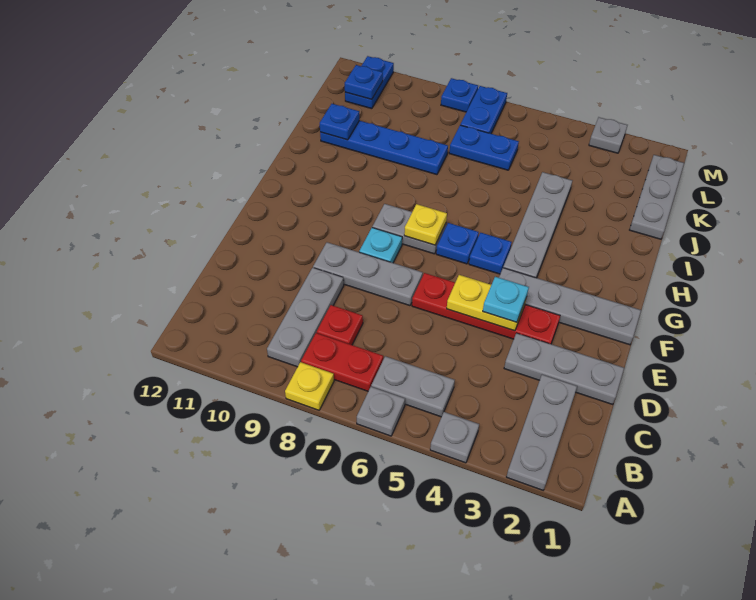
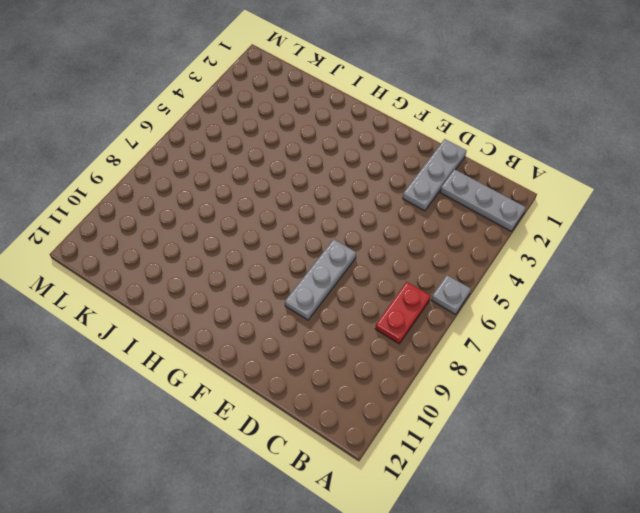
none -> grey 1x1 plate [430,412,479,463]
none -> yellow 1x1 plate [285,362,334,410]
none -> grey 1x2 plate [371,356,455,417]

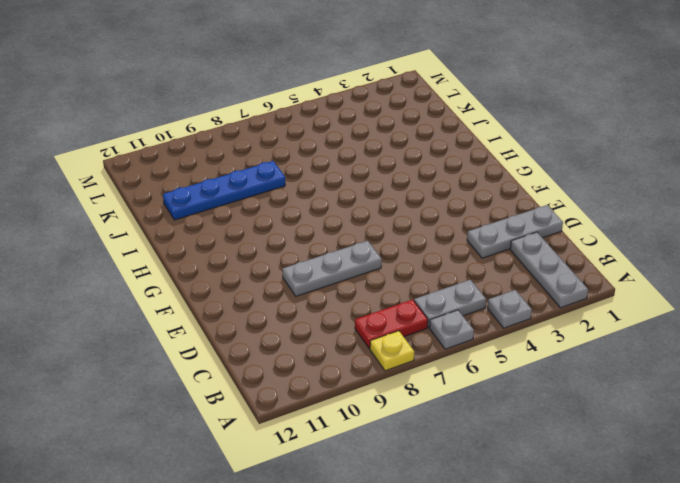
none -> grey 1x3 plate [267,268,344,367]
none -> red 1x1 plate [317,305,363,345]
none -> red 1x4 plate [412,273,560,344]

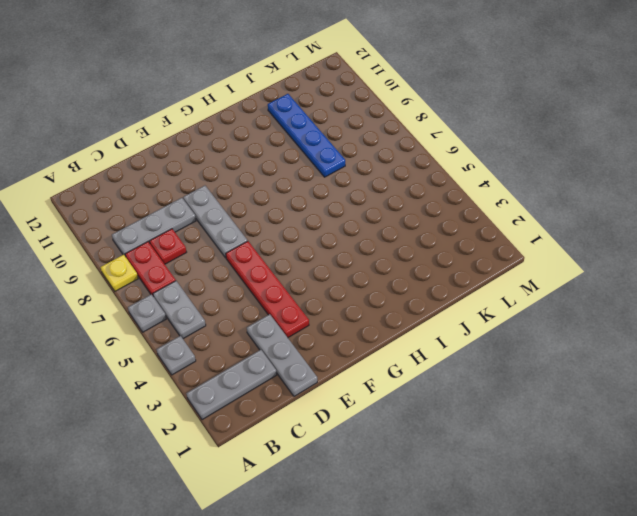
none -> grey 1x4 plate [499,268,641,345]
none -> cyan 1x1 plate [359,228,402,263]
none -> grey 1x4 plate [503,172,572,278]

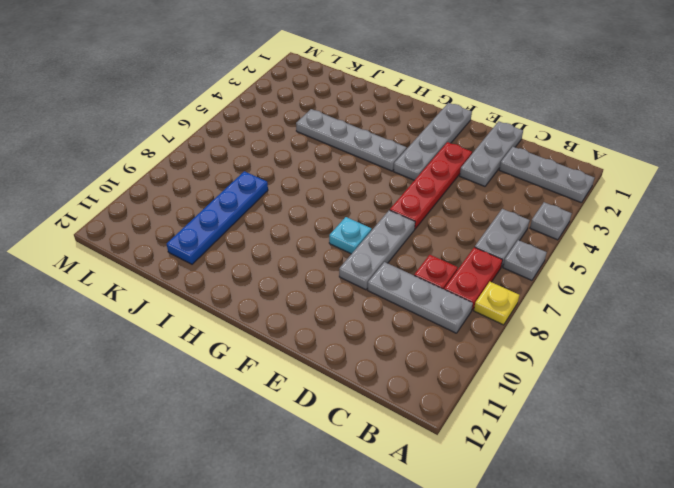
none -> blue 1x1 plate [469,233,512,274]
none -> blue 1x1 plate [436,223,479,264]
none -> grey 1x2 plate [372,204,446,254]

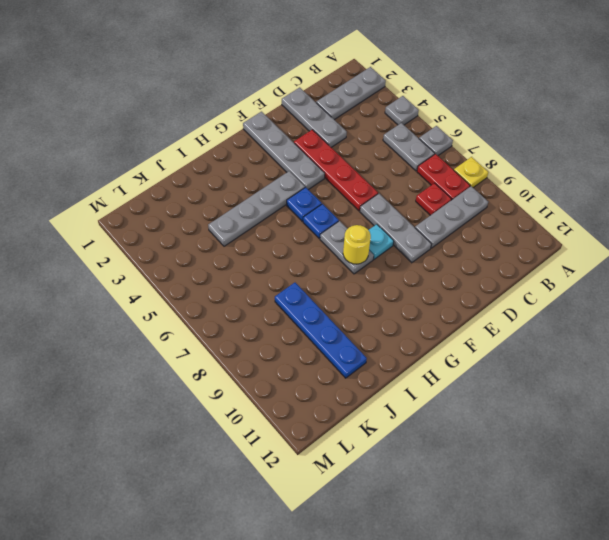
yellow 1x1 round brick [343,225,371,264] -> none
none -> grey 1x3 plate [630,155,684,239]
none -> blue 1x2 plate [449,125,519,170]
none -> blue 1x2 plate [460,86,507,134]

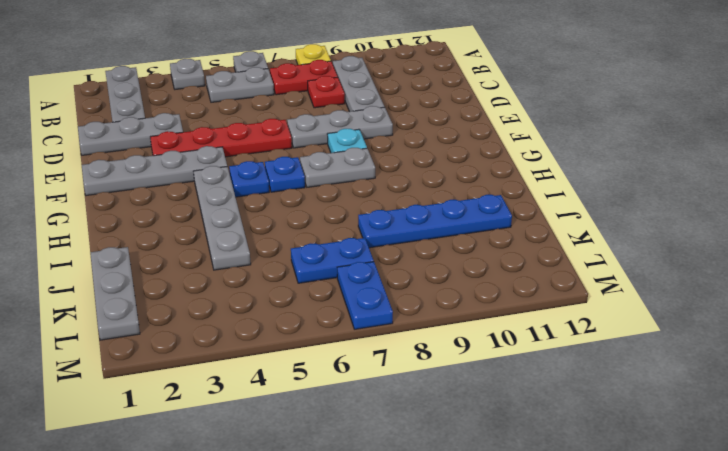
none -> blue 1x2 plate [345,56,394,109]
none -> grey 1x1 plate [589,117,628,153]
none -> blue 1x1 plate [441,78,478,112]

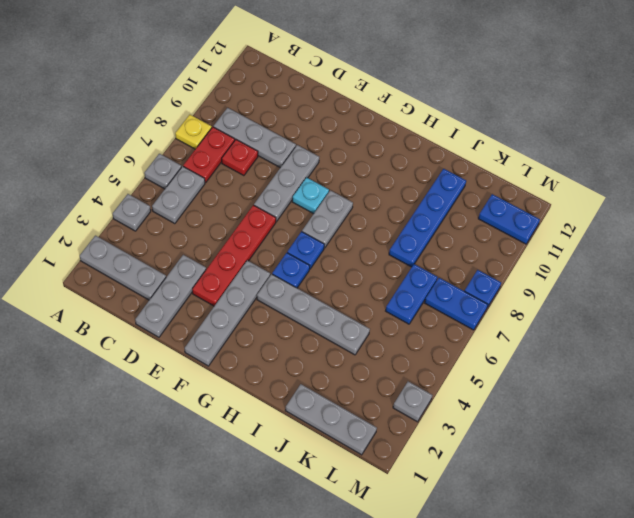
none -> yellow 1x2 plate [447,275,526,331]
none -> yellow 1x1 plate [404,204,447,245]
none -> blue 1x1 plate [320,104,359,140]

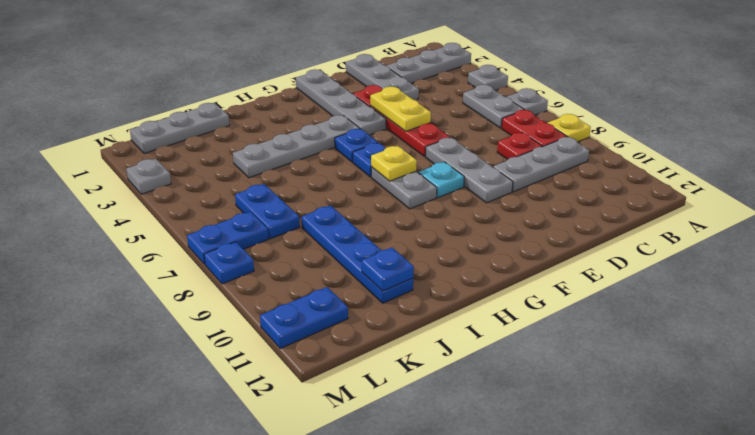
none -> blue 1x1 plate [345,65,383,99]
none -> cyan 1x1 plate [483,277,529,322]

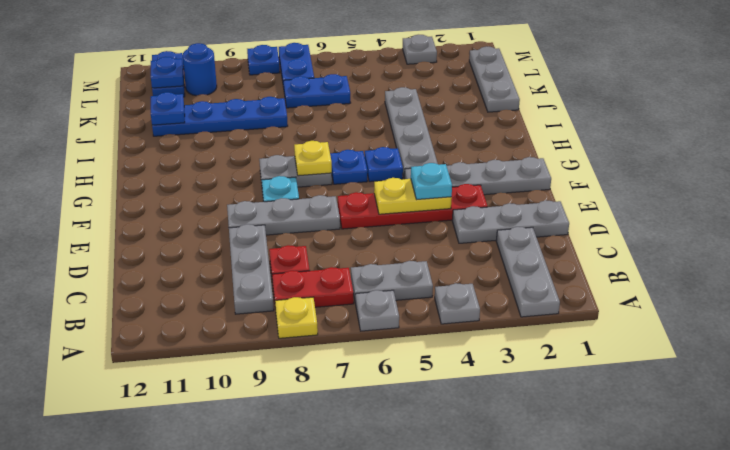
blue 1x1 round brick [183,43,217,95] -> none

